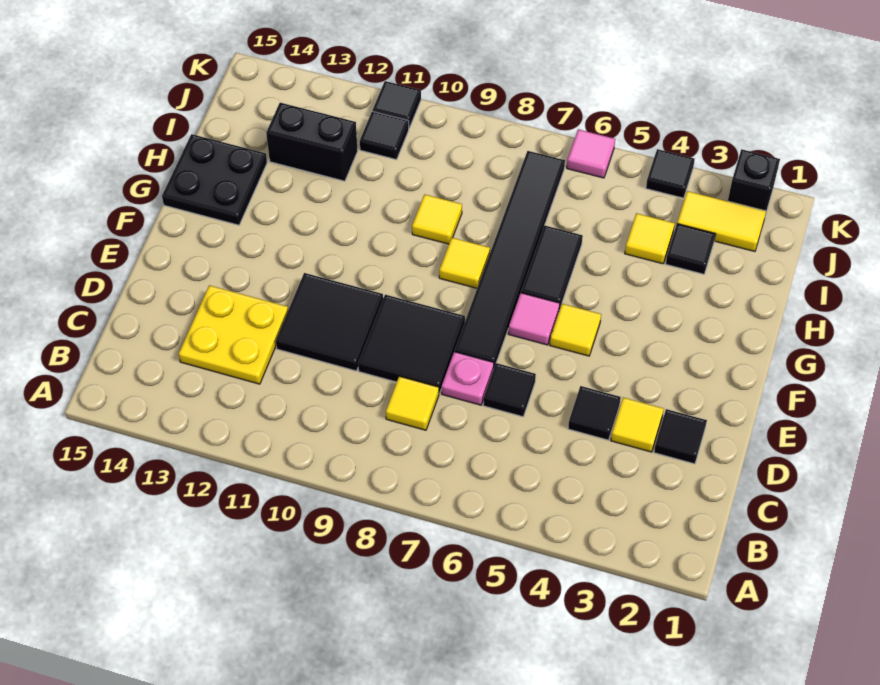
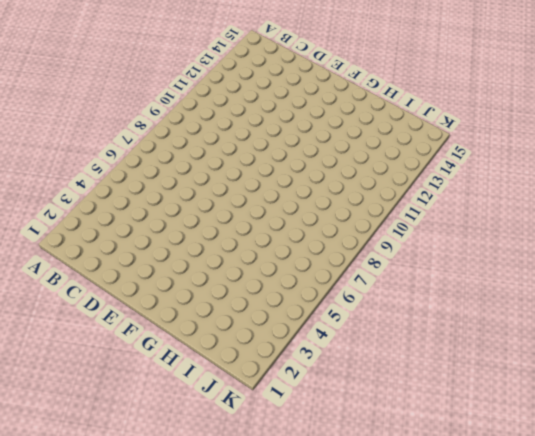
none -> yellow 1x1 tile [386,376,439,430]
none -> yellow 2x2 plate [179,285,288,384]
none -> black 1x1 tile [654,409,707,464]

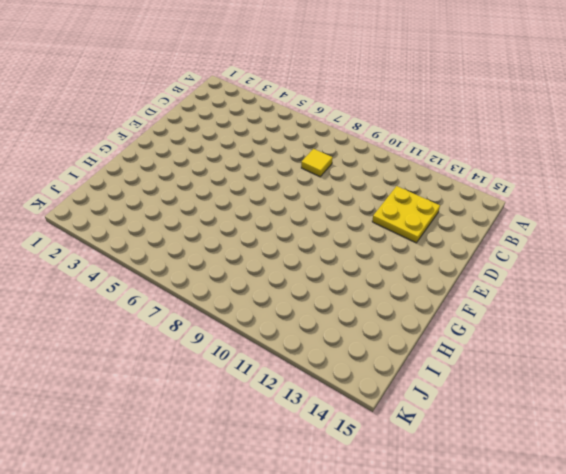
none -> black 1x1 tile [654,409,707,464]
none -> yellow 1x1 tile [611,398,664,452]
none -> black 1x1 tile [568,386,621,440]

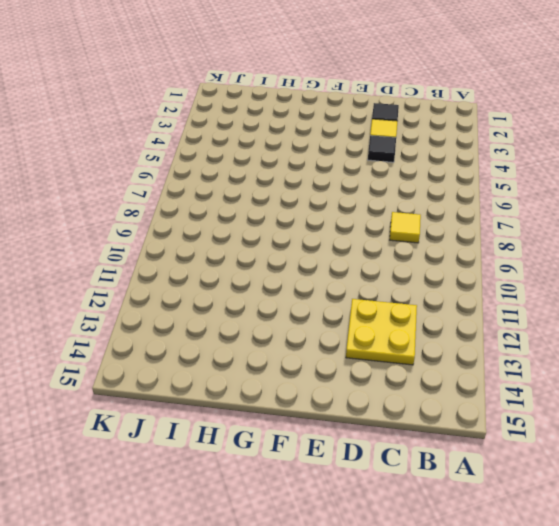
none -> black 1x1 tile [483,363,536,417]
none -> pink 1x1 plate [442,352,494,405]
none -> black 2x2 tile [358,295,465,394]

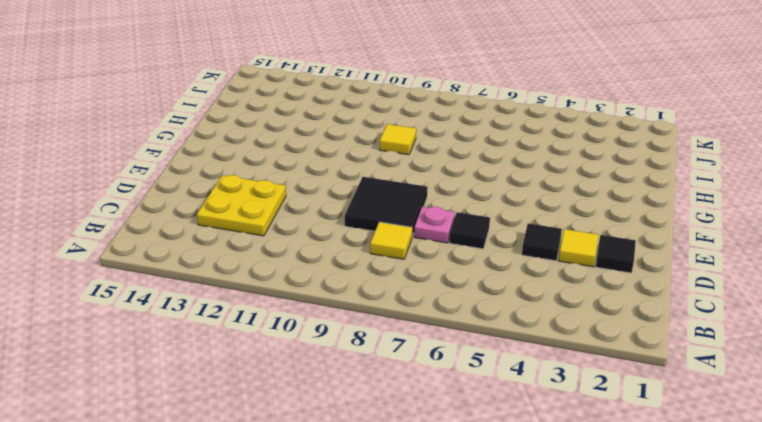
none -> black 2x2 tile [276,273,383,371]
none -> black 1x6 tile [455,151,565,366]
none -> yellow 1x1 tile [550,304,601,356]

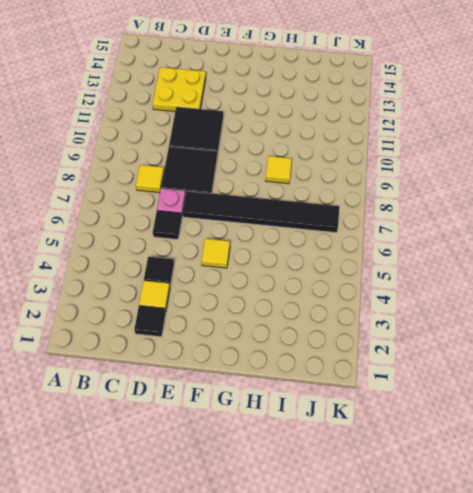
none -> pink 1x1 tile [508,293,560,345]
none -> black 1x2 tile [521,225,583,310]
none -> yellow 1x1 tile [439,238,490,288]

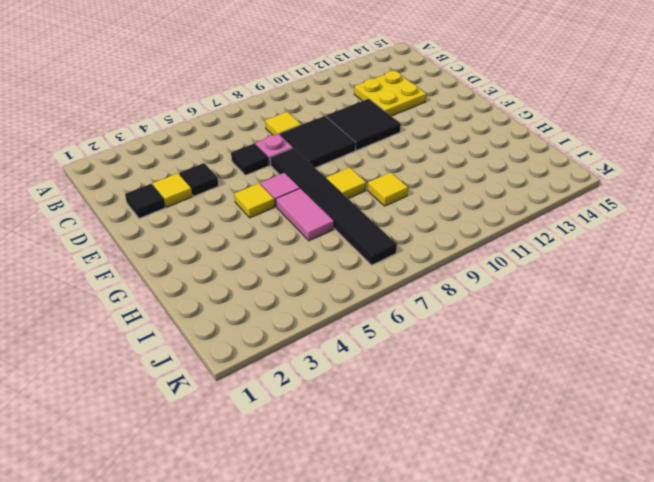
pink 1x2 tile [276,188,334,241] -> black 1x2 tile [521,225,583,310]
none -> black 2x2 plate [162,134,267,225]
none -> black 1x1 tile [666,224,716,274]
none -> yellow 1x1 tile [625,213,675,264]

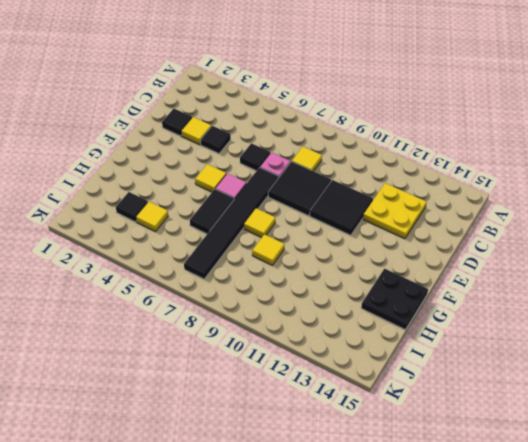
none -> black 1x2 brick [266,103,358,181]
none -> yellow 1x2 tile [677,191,766,251]
none -> black 1x1 tile [360,111,409,160]

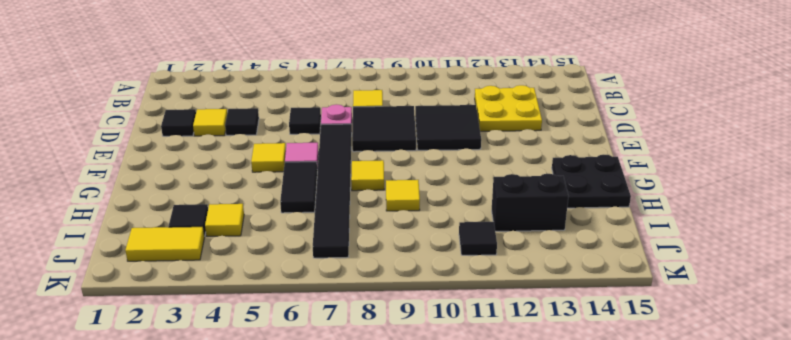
none -> black 1x1 brick [728,149,780,211]
none -> black 1x1 tile [646,149,695,198]
none -> pink 1x1 tile [567,129,615,178]

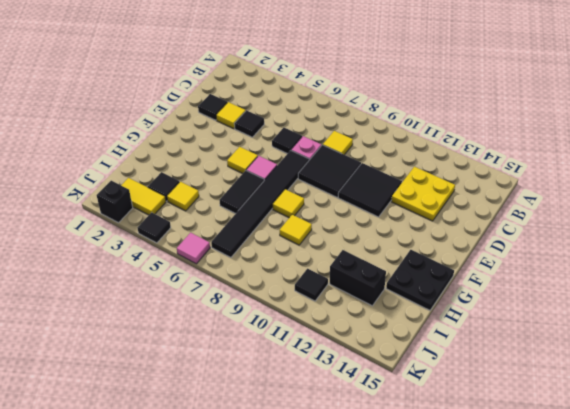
none -> black 1x1 tile [373,81,421,128]

